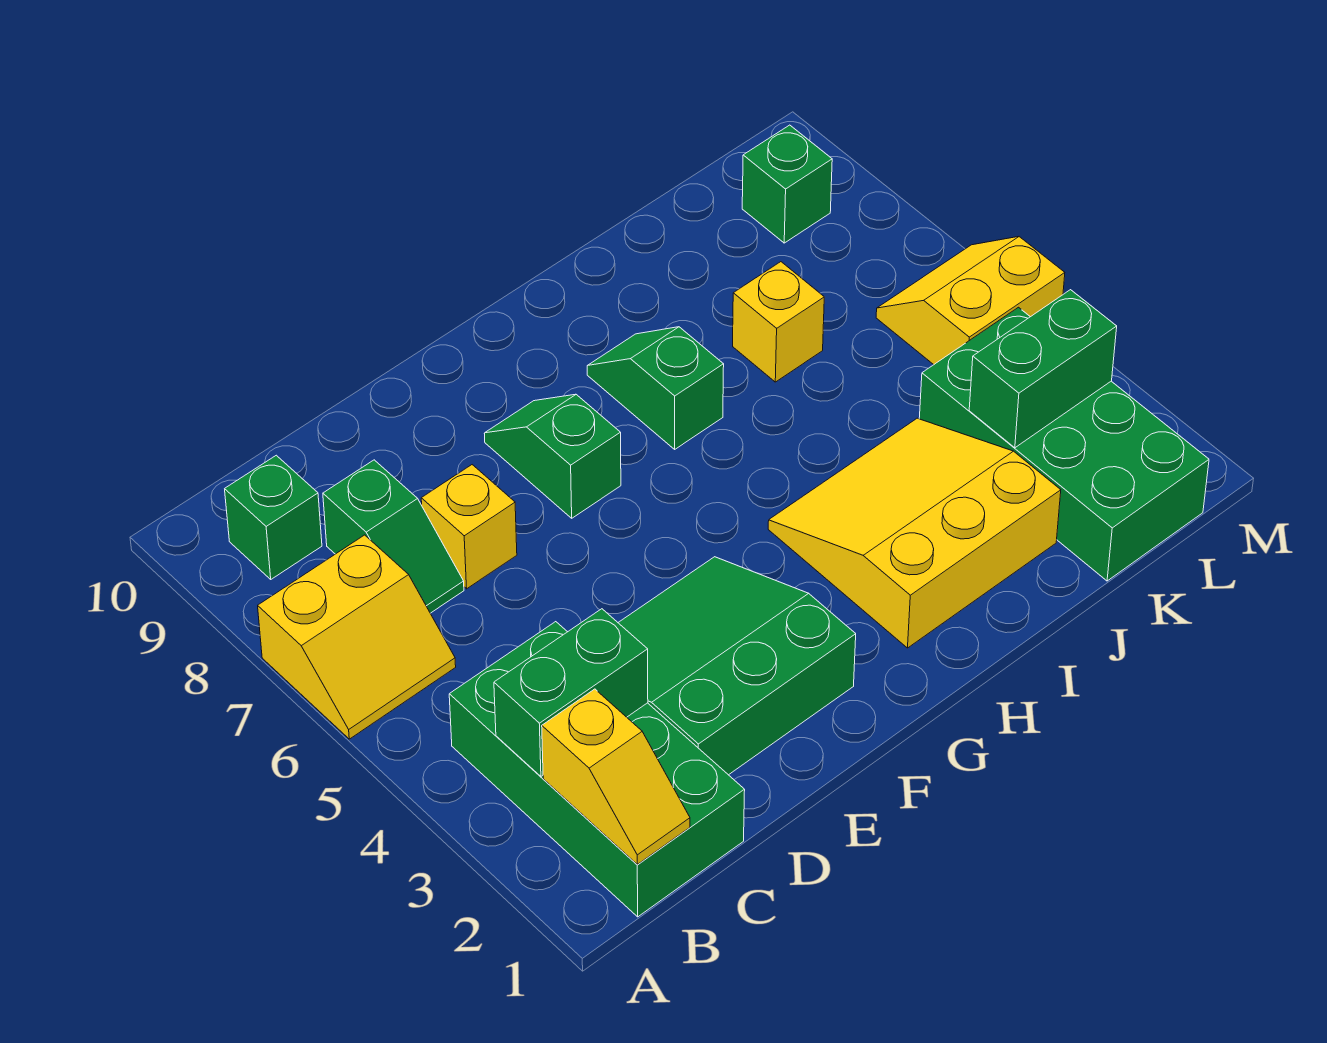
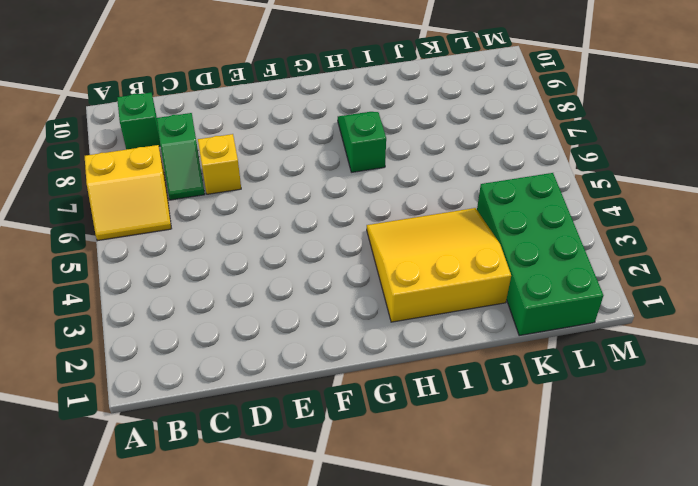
none -> green 2x4 brick [449,622,745,917]
none -> green 3x3 slope [618,557,856,775]
none -> green 1x2 slope [484,394,621,518]

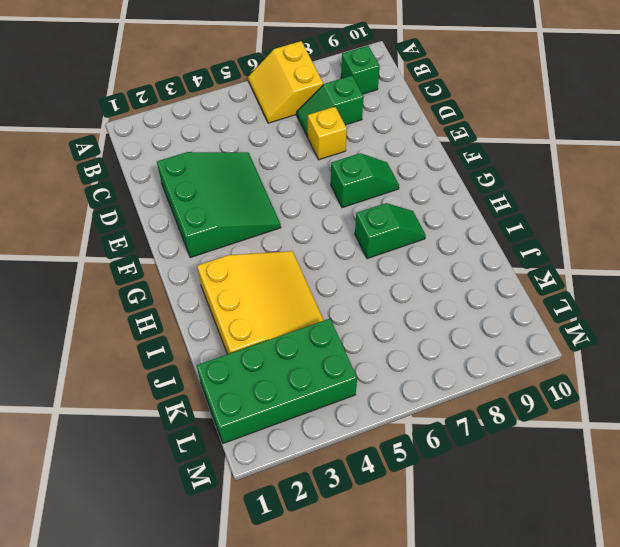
none -> green 2x4 brick [449,622,745,917]
none -> yellow 1x1 brick [733,262,824,382]
none -> yellow 2x2 slope [876,237,1065,365]

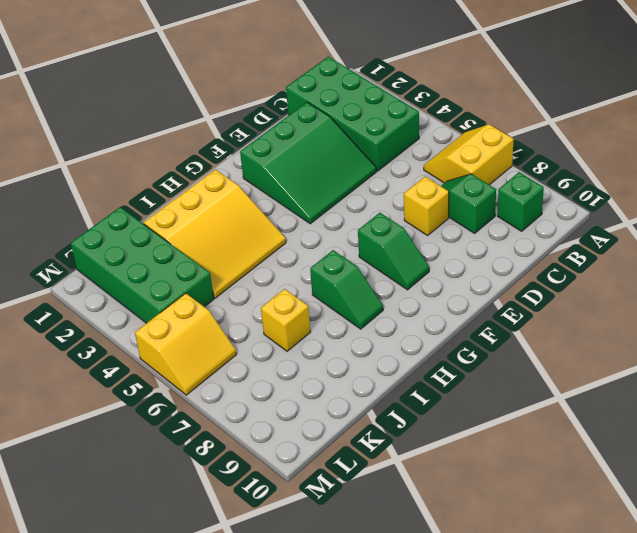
none -> green 1x1 brick [742,125,832,243]
none -> yellow 1x2 slope [542,689,690,864]
none -> green 1x2 brick [494,609,648,776]

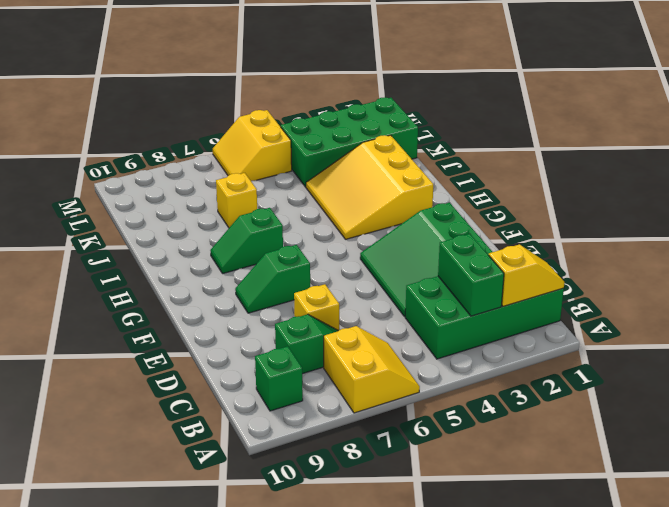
none -> green 1x1 brick [742,125,832,243]
none -> green 1x2 brick [969,290,1117,448]

